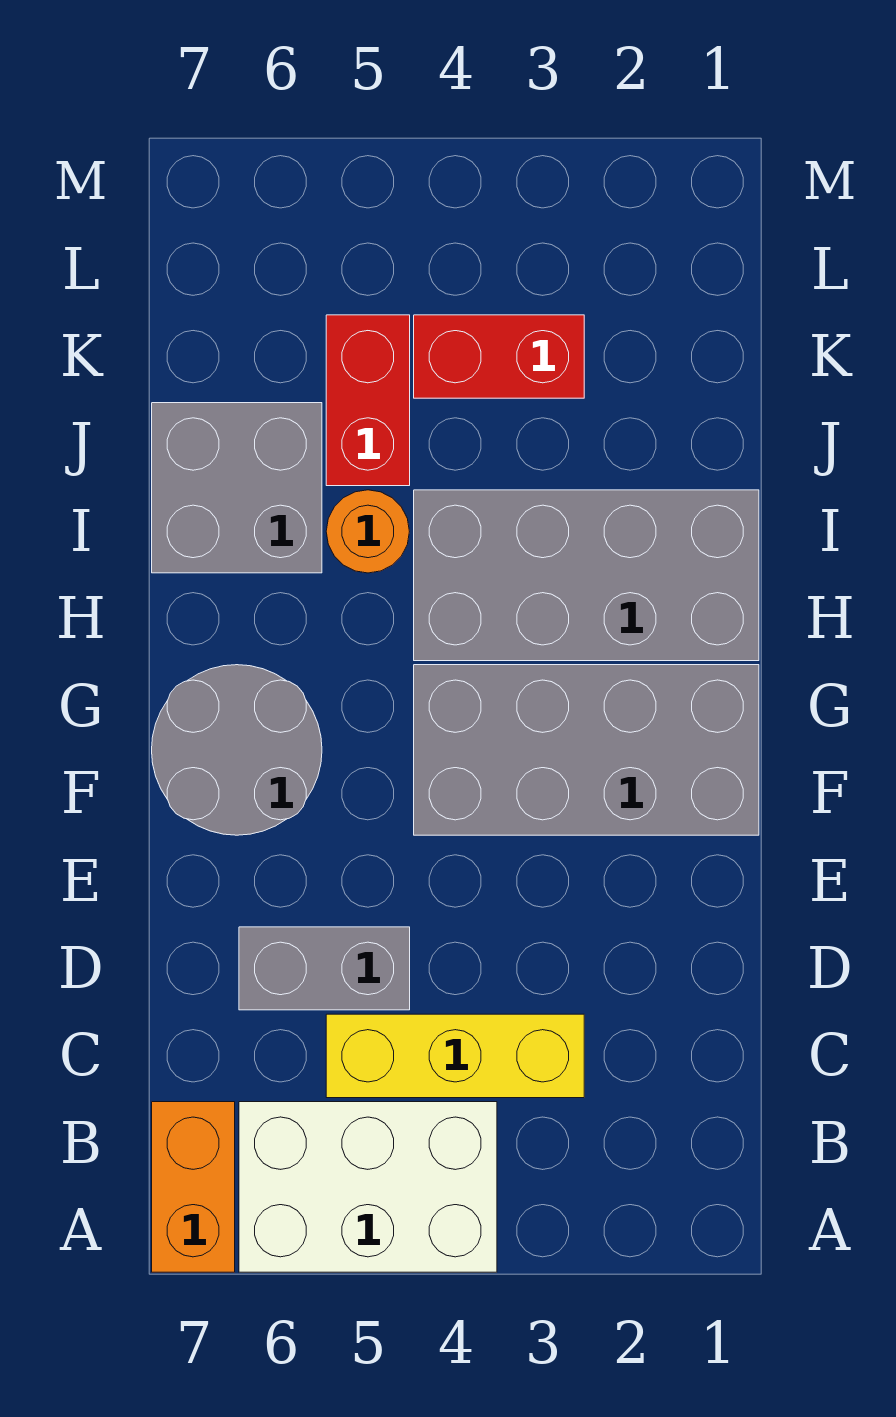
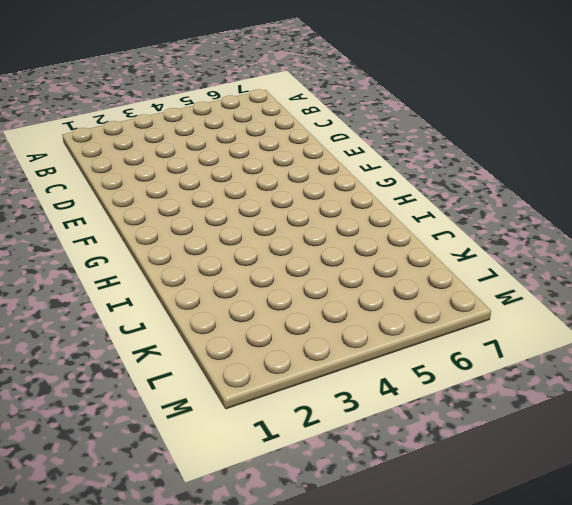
none -> white 2x3 brick [239,1102,497,1272]
none -> orange 1x2 brick [152,1102,235,1272]

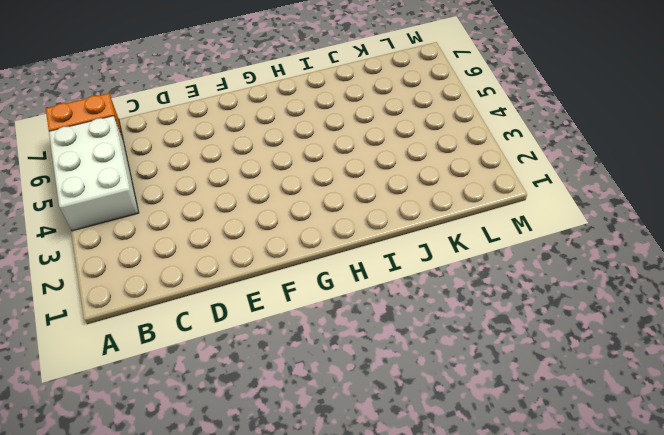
none -> yellow 1x3 brick [326,1014,584,1098]
none -> grey 1x2 brick [239,927,410,1010]

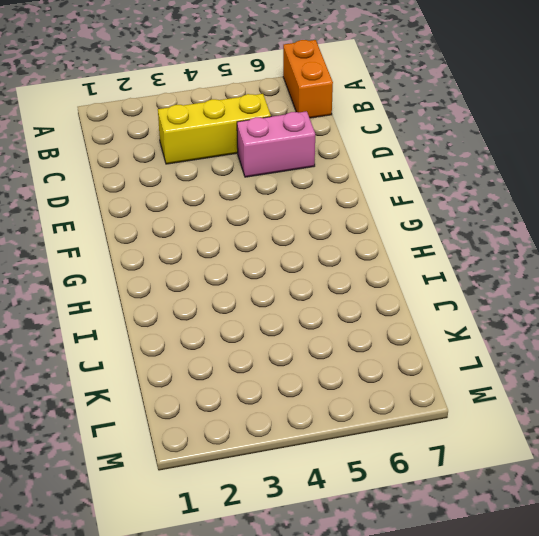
pink 1x2 brick [237,111,315,177] -> grey 1x2 brick [239,927,410,1010]
none -> white 2x3 brick [239,1102,497,1272]
none -> grey 2x4 brick [414,665,759,835]

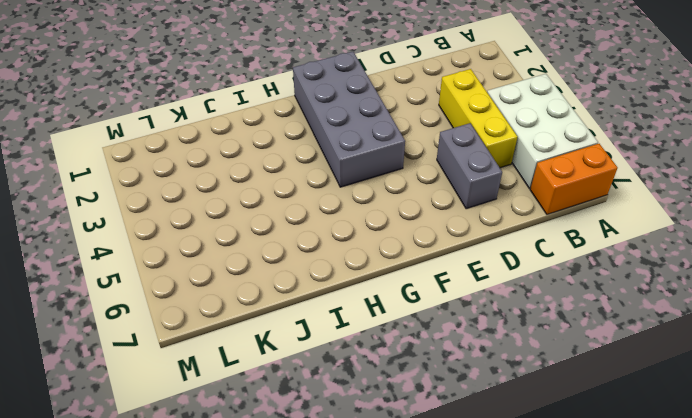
none -> grey 2x2 round brick [152,665,322,835]
none -> grey 2x4 brick [414,490,759,661]

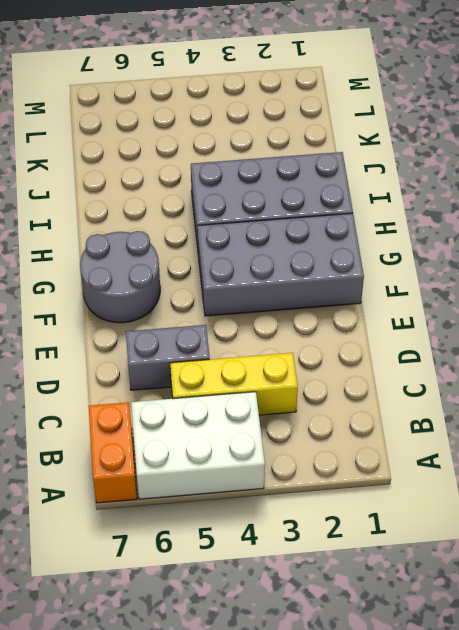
none -> orange 1x1 round brick [326,490,409,573]
none -> grey 2x2 brick [152,403,322,573]

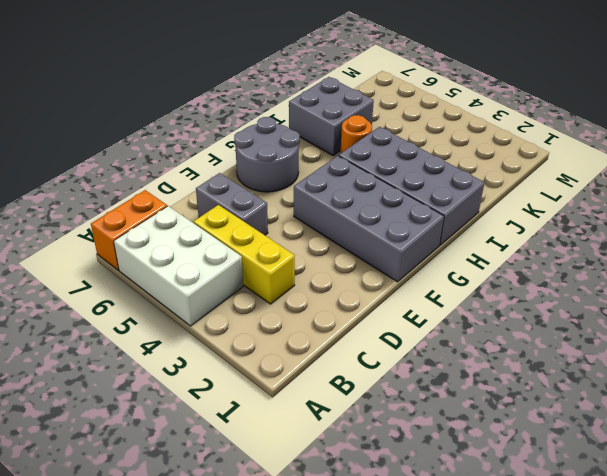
none -> red 1x2 brick [326,315,410,486]
none -> red 1x2 brick [414,315,584,398]

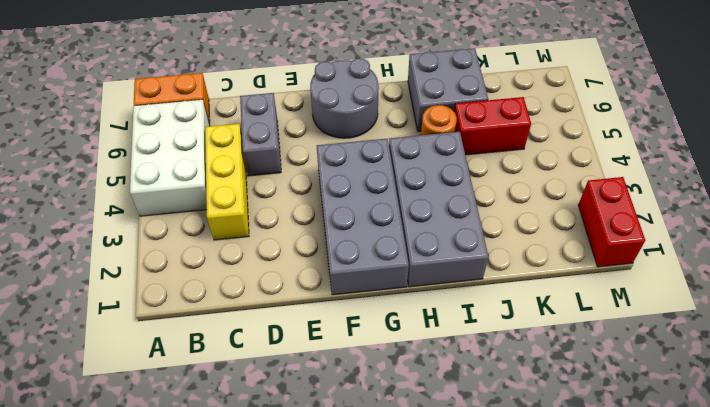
red 1x2 brick [578,177,645,267] -> red 1x2 brick moved to [414,315,584,398]

